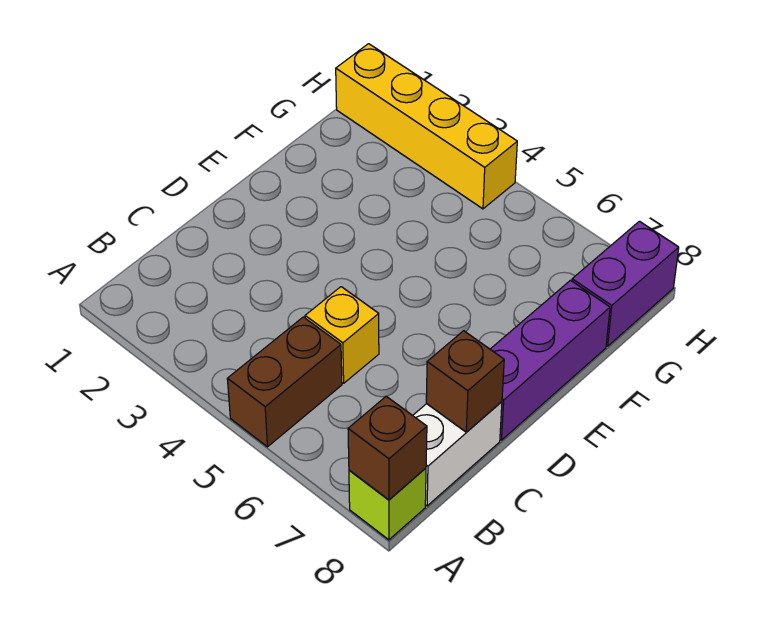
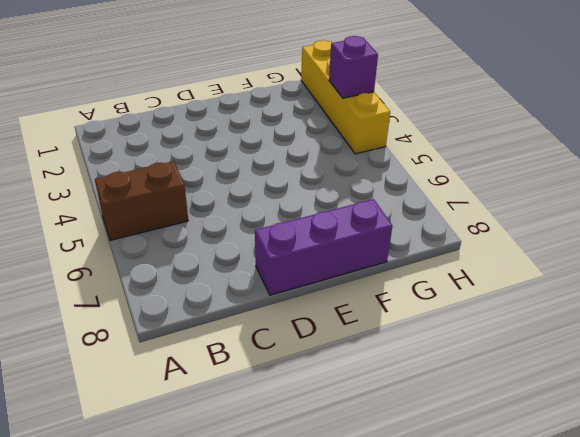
purple 1x1 brick [329,36,378,98] -> none
none -> lime 1x1 brick [349,468,426,540]
none -> white 1x2 brick [413,402,502,506]

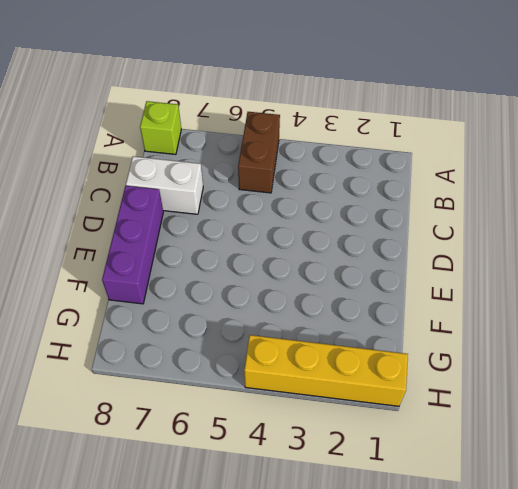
white 1x2 brick [126,156,203,214] -> white 1x2 brick turned to [413,402,502,506]
none -> yellow 1x1 brick [305,287,379,383]
none -> purple 1x2 brick [572,221,679,346]

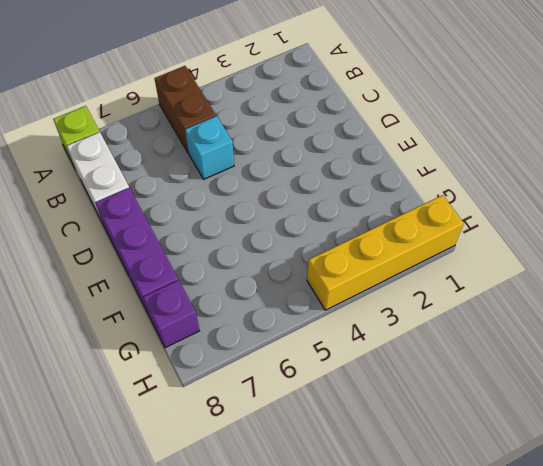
cyan 1x1 brick [185,116,234,179] -> yellow 1x1 brick [305,287,379,383]
purple 1x1 brick [143,280,200,348] -> purple 1x2 brick [572,221,679,346]
none -> brown 1x1 brick [348,396,427,500]
none -> brown 1x1 brick [426,331,504,432]

